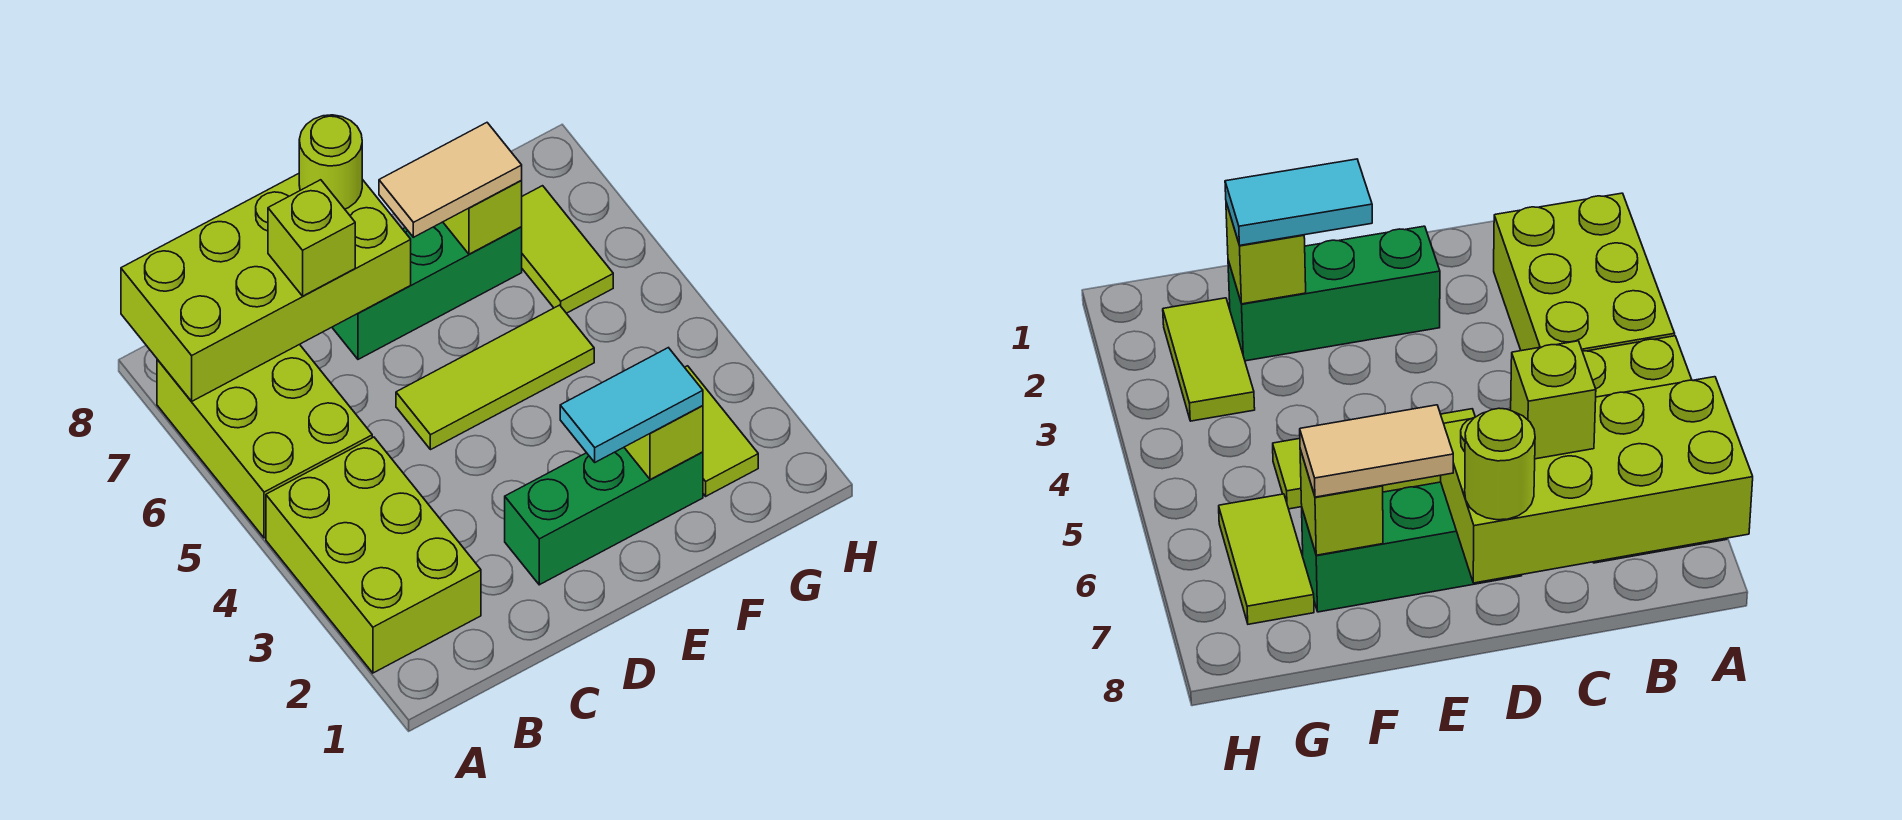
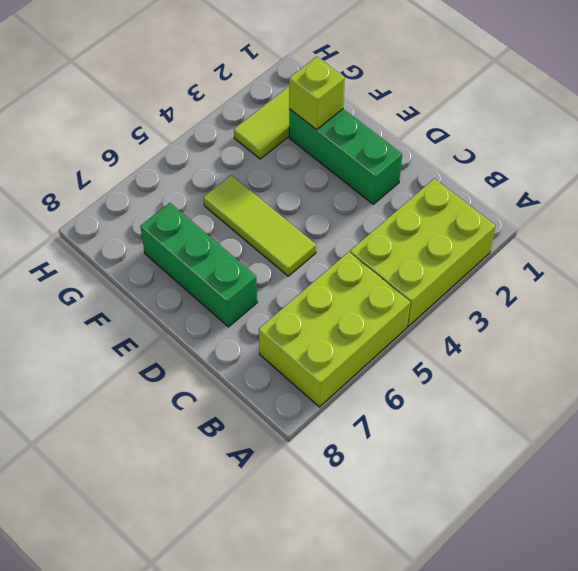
none -> lime 1x2 tile [522,186,613,313]
none -> lime 2x4 brick [121,174,411,401]
none -> lime 1x1 brick [443,181,522,254]

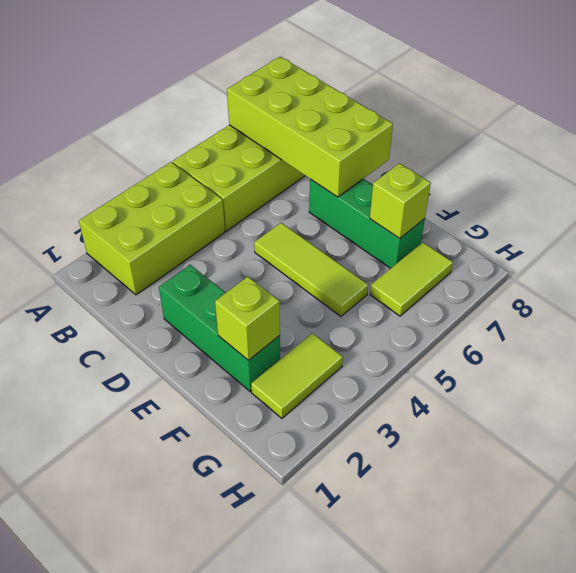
none -> lime 1x1 brick [268,180,355,296]
none -> lime 1x1 round brick [299,115,362,209]
none -> cyan 1x2 tile [560,348,703,462]

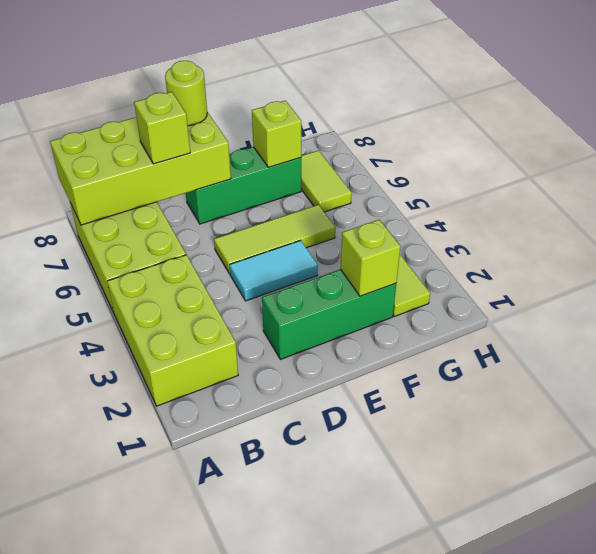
cyan 1x2 tile [229,240,318,301] -> cyan 1x2 tile moved to [560,348,703,462]
none -> tan 1x2 tile [379,123,522,237]

